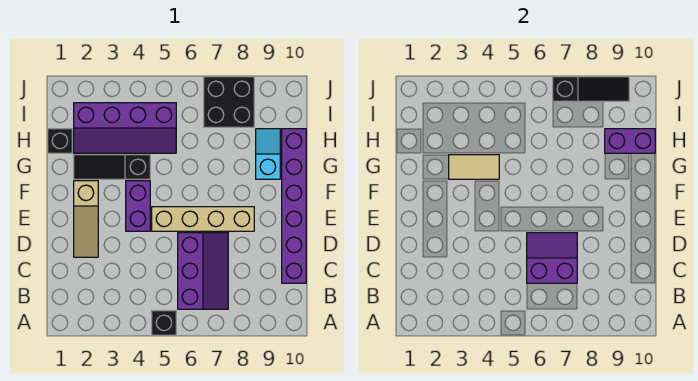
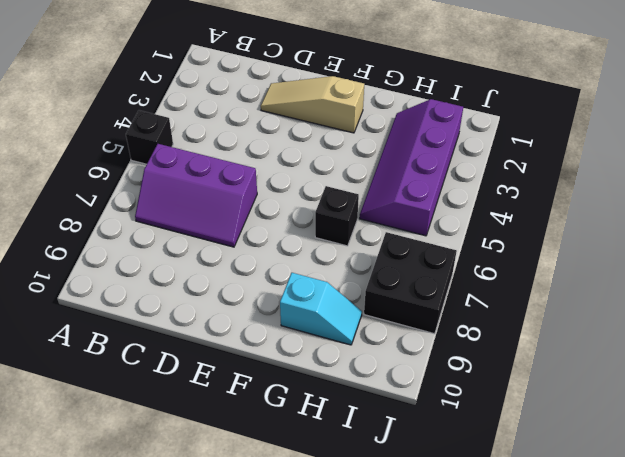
black 1x1 brick [315,186,359,246] -> black 1x1 brick moved to [48,129,72,153]
none -> purple 1x6 brick [282,129,306,283]
none -> purple 1x2 brick [126,181,150,231]
none -> tan 1x4 brick [152,207,254,231]

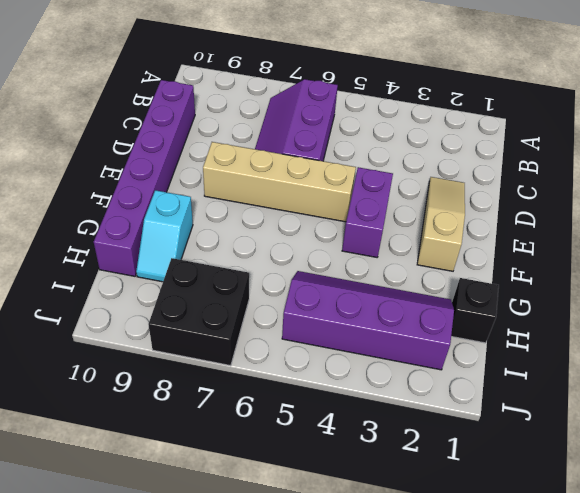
none -> black 1x1 brick [152,311,176,335]
none -> black 1x3 slope [74,155,150,179]
none -> purple 2x2 slope [527,233,577,283]

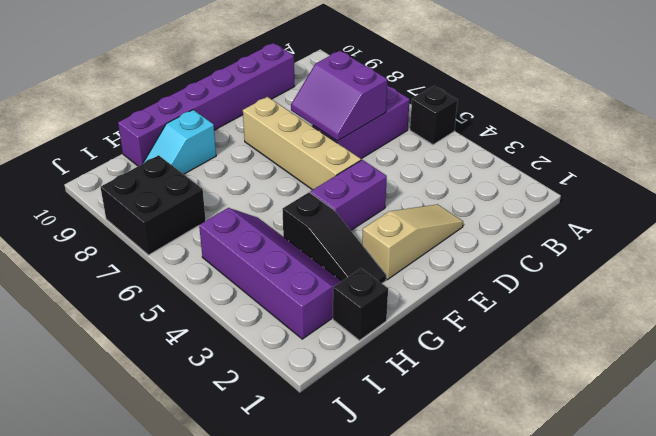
none -> tan 1x2 tile [449,155,499,179]
none -> purple 1x2 brick [605,129,655,153]
none -> black 1x3 slope [553,77,629,101]

